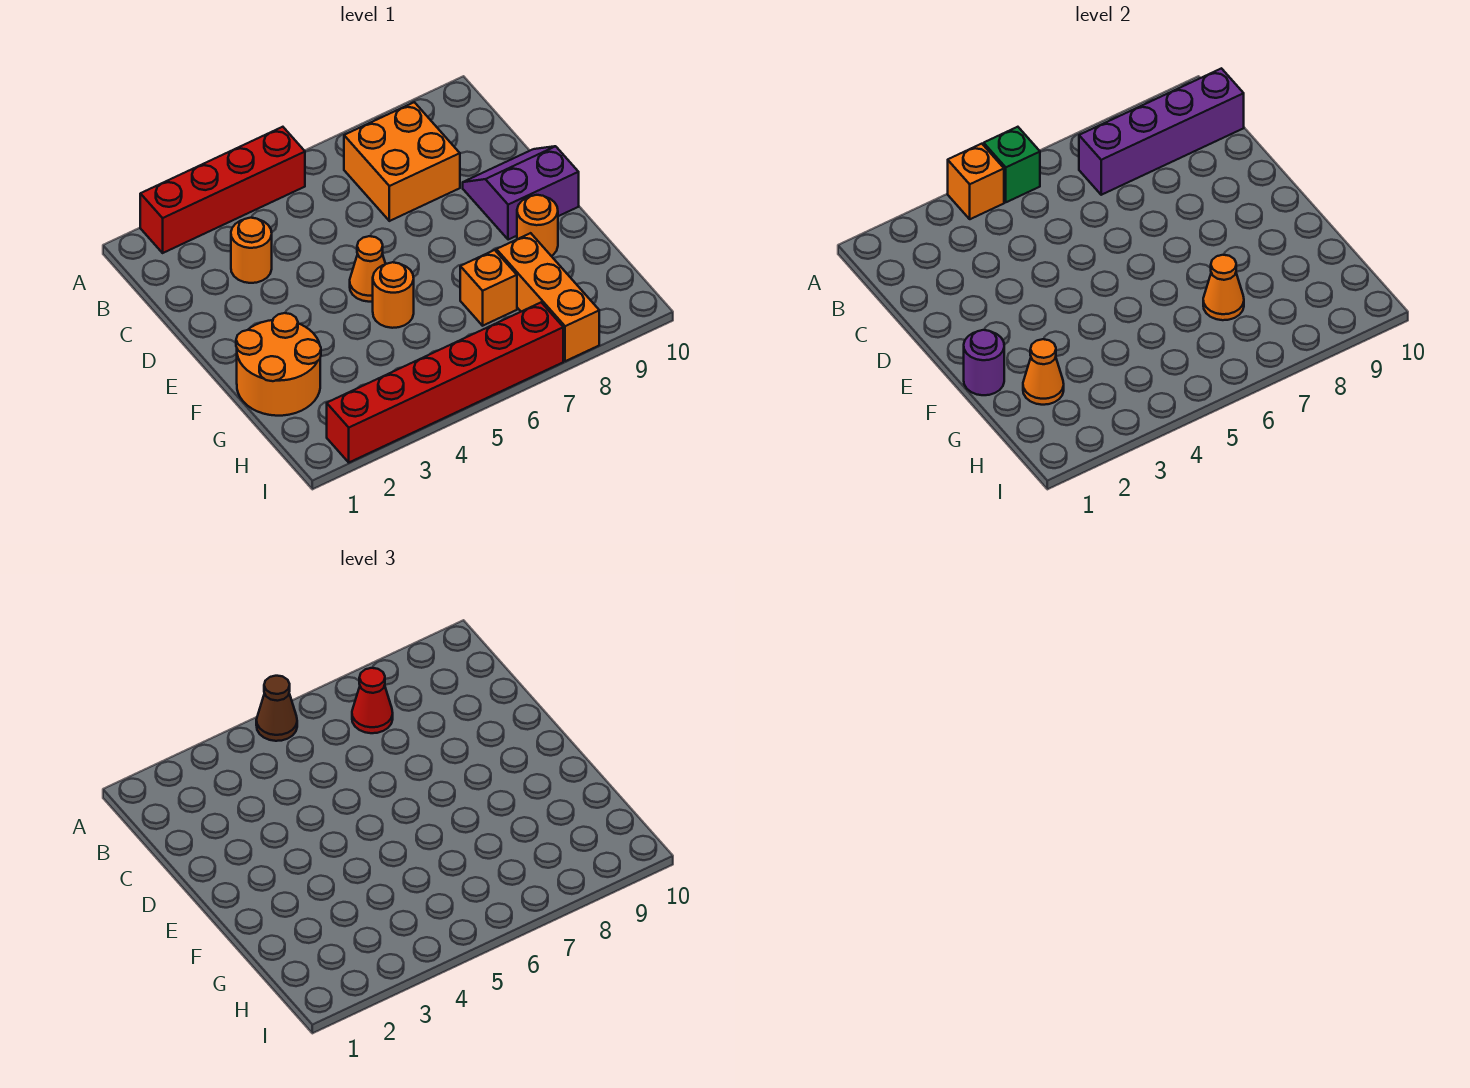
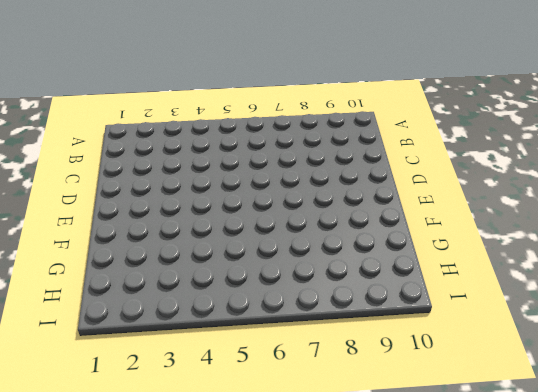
none -> red 1x4 brick [140,127,305,253]
none -> orange 2x2 brick [344,102,460,221]
none -> orange 1x1 round brick [231,218,272,283]

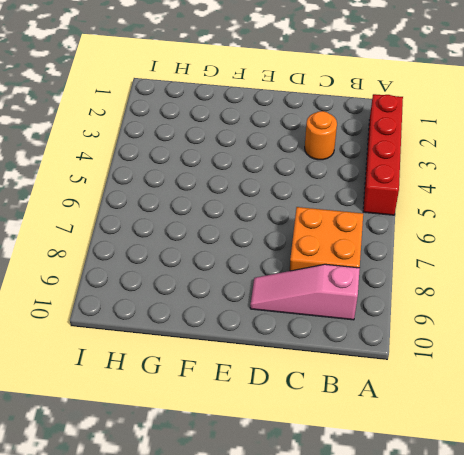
pink 1x3 slope [250,264,360,320] -> purple 2x2 slope [463,146,579,240]
none -> orange 1x1 cone [350,236,385,302]
none -> orange 2x2 round brick [236,313,321,416]
none -> orange 1x1 round brick [373,262,414,328]

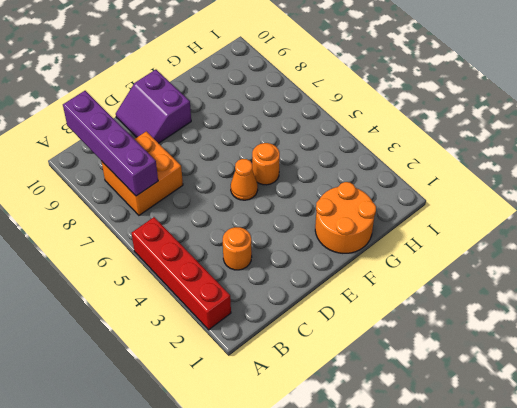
none -> orange 1x1 round brick [517,195,558,256]
none -> orange 1x1 brick [460,250,517,326]
none -> orange 1x3 brick [496,233,599,361]

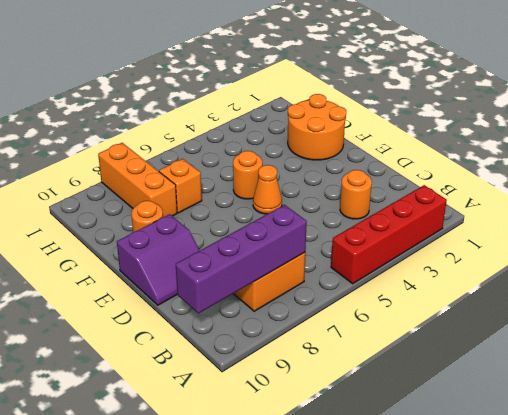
none -> red 1x6 brick [327,303,563,462]
none -> orange 1x1 brick [948,144,1004,219]
none -> green 1x1 brick [984,127,1040,202]

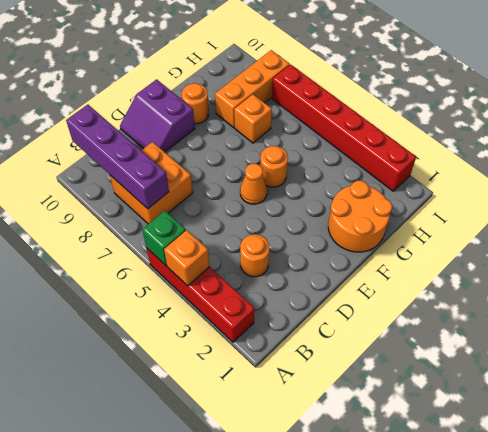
none -> purple 1x1 round brick [964,330,1004,395]
none -> orange 1x1 cone [1023,339,1064,405]
none -> orange 1x1 cone [1203,255,1244,320]

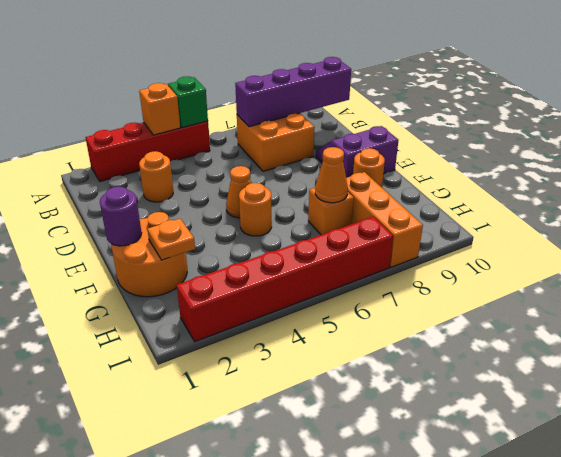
orange 1x1 plate [147,219,195,260] -> orange 1x1 cone [1023,339,1064,405]
none -> brown 1x1 cone [256,676,297,741]
none -> red 1x1 cone [352,668,393,733]

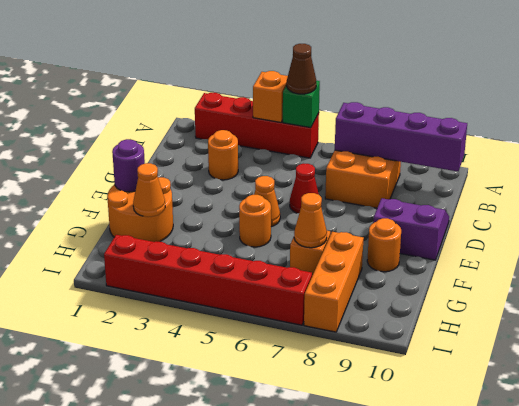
red 1x1 cone [290,164,319,213] -> red 1x1 cone moved to [352,668,393,733]

